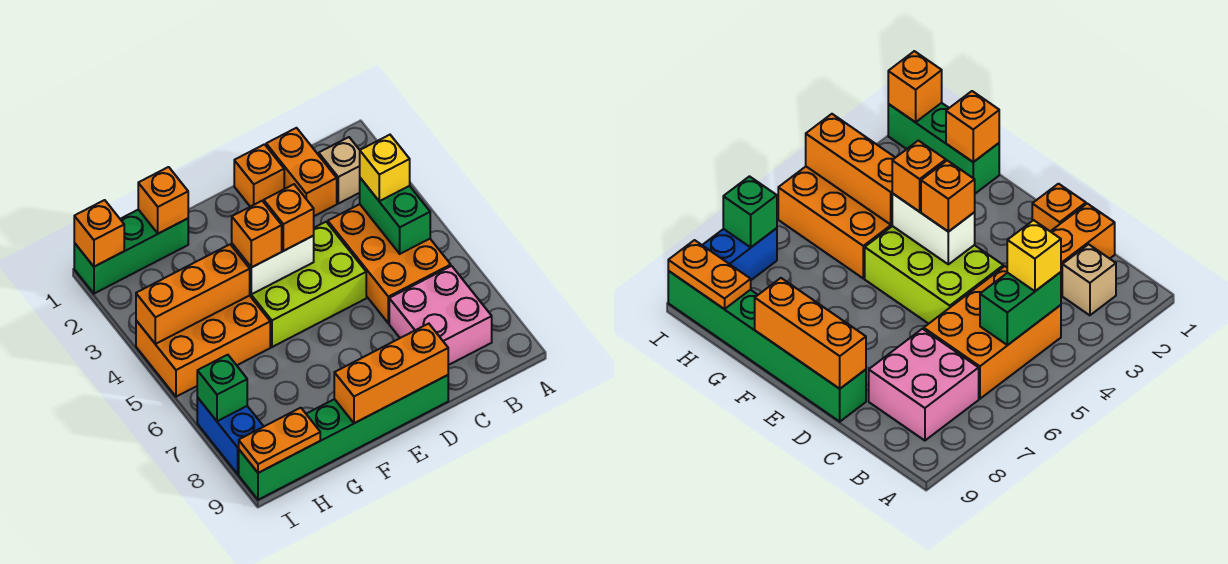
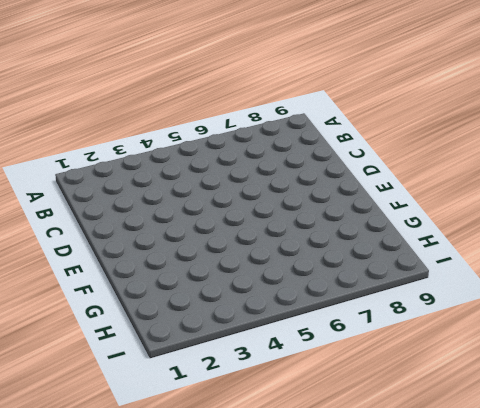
none -> tan 1x1 brick [319,137,360,204]
none -> orange 2x3 brick [328,204,451,323]
none -> pink 2x2 brick [389,266,492,365]

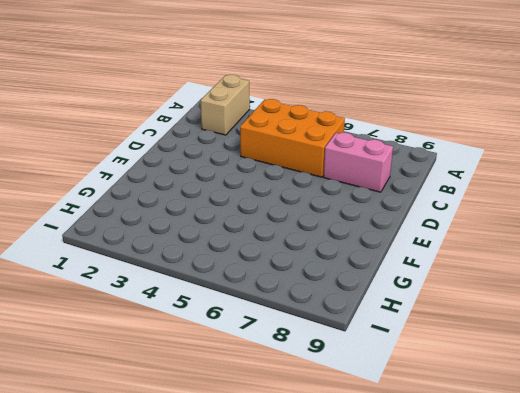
tan 1x2 brick [200,75,250,135] -> tan 1x1 brick [319,137,360,204]
pink 1x2 brick [324,133,393,192] -> pink 2x2 brick [389,266,492,365]
none -> orange 1x2 brick [266,128,337,216]
none -> orange 1x1 brick [234,144,284,207]
none -> lime 2x3 brick [250,222,366,347]

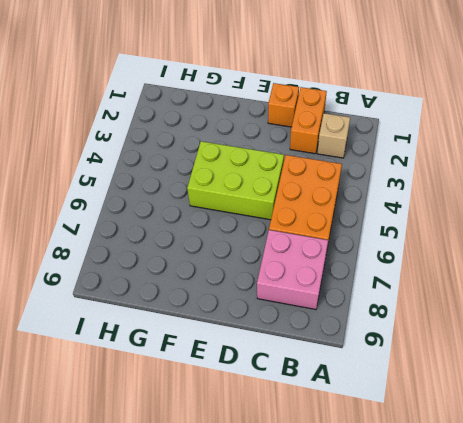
none -> green 1x6 brick [239,375,448,500]
none -> green 1x3 brick [74,210,188,294]
none -> orange 2x3 brick [136,296,270,397]

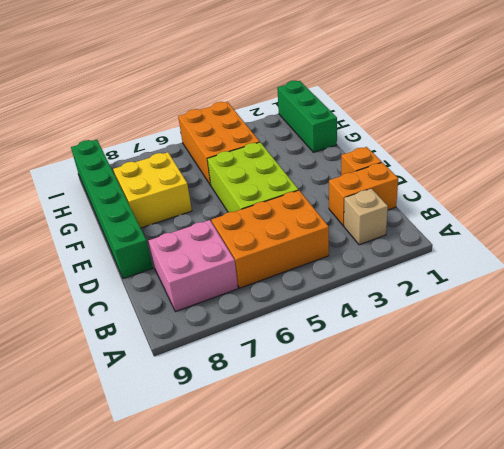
yellow 2x2 brick [113,152,192,228] -> none
none -> blue 1x2 brick [197,398,264,474]
none -> green 1x2 brick [360,178,430,254]
none -> orange 1x3 brick [334,324,448,423]

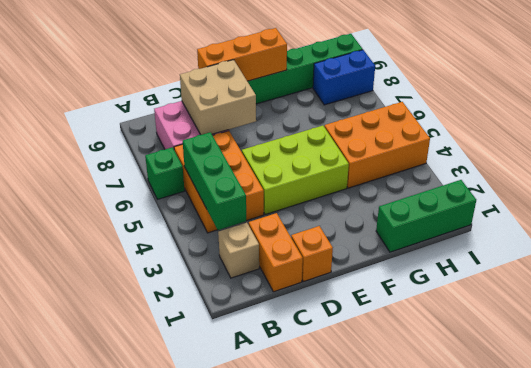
green 1x1 brick [145,147,185,199] -> green 1x1 brick moved to [197,355,247,421]
green 1x3 brick [183,132,246,230] -> green 1x2 brick [360,178,430,254]
tan 2x2 brick [180,60,256,135] -> none
blue 1x2 brick [313,50,375,105] -> blue 1x2 brick turned to [197,398,264,474]
none -> white 1x2 brick [232,236,314,294]
none -> orange 1x1 brick [138,167,188,234]
none -> orange 1x3 brick [136,244,250,344]

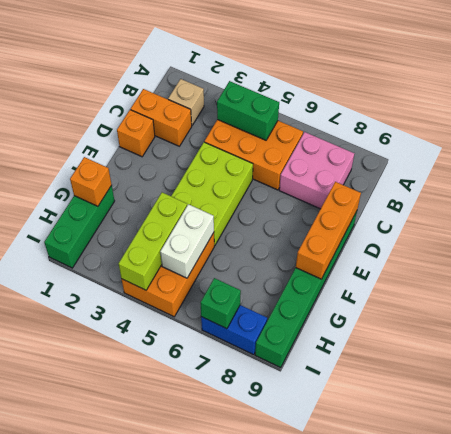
lime 1x3 brick [119,192,187,290] -> orange 1x3 brick [136,244,250,344]
white 1x2 brick [160,204,214,278] -> white 1x2 brick moved to [232,236,314,294]
none -> orange 1x2 plate [239,408,320,473]
none -> orange 1x1 brick [74,200,124,267]
none -> yellow 1x1 brick [360,135,410,201]

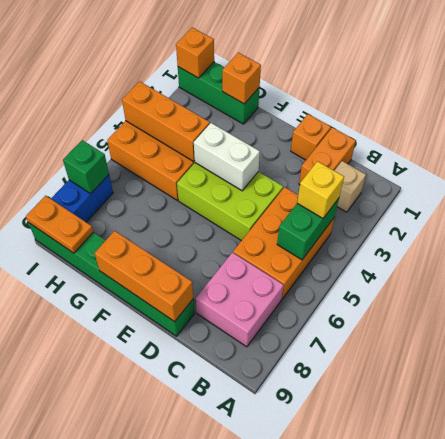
none -> orange 1x1 brick [264,184,314,251]
none -> orange 1x1 brick [232,201,282,268]

